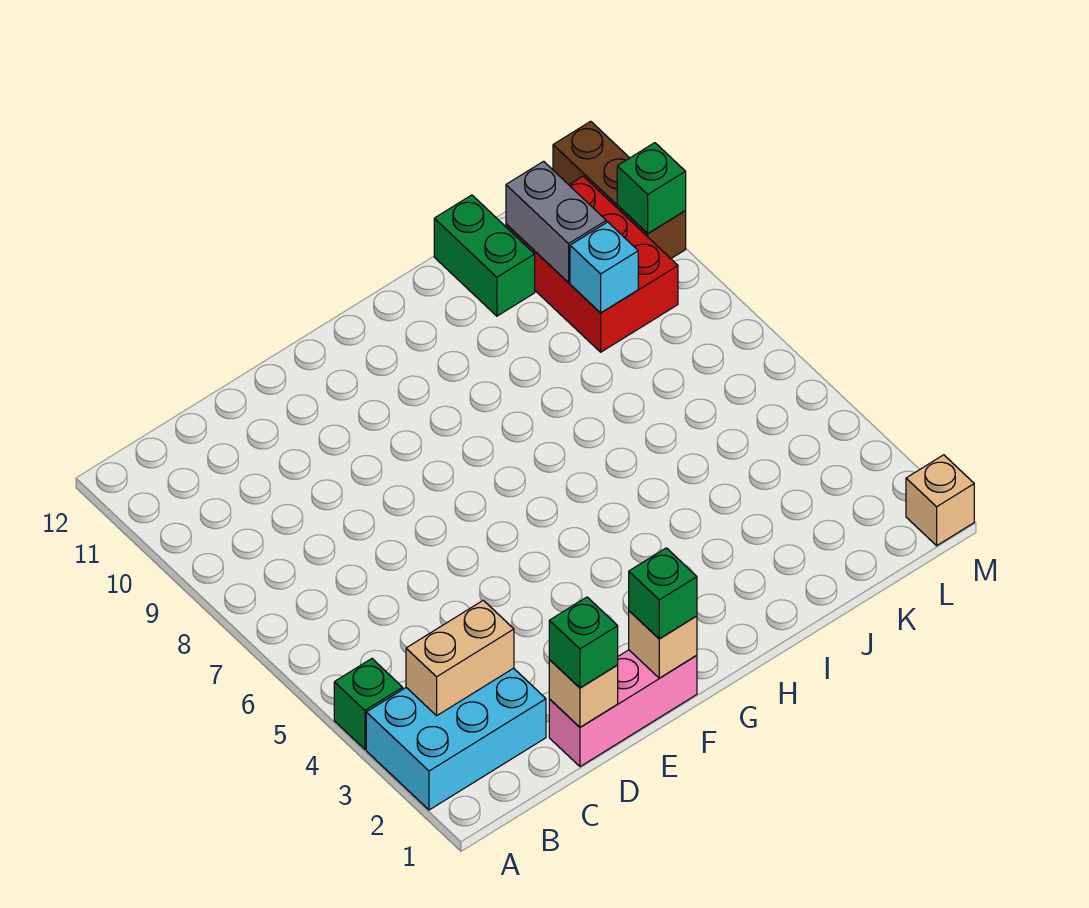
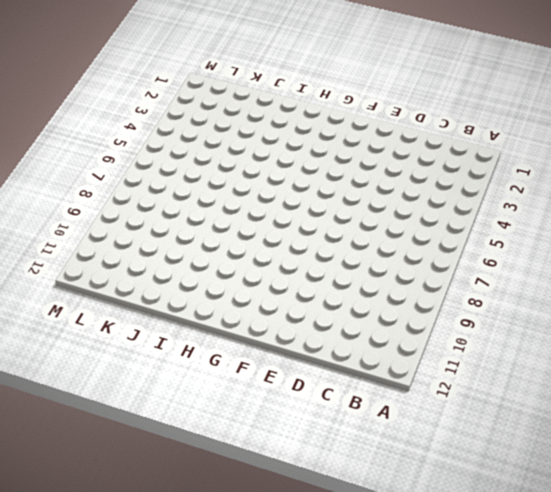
none -> cyan 2x3 brick [366,668,546,810]
none -> green 1x1 brick [334,659,403,749]
none -> pink 1x3 brick [549,650,697,767]

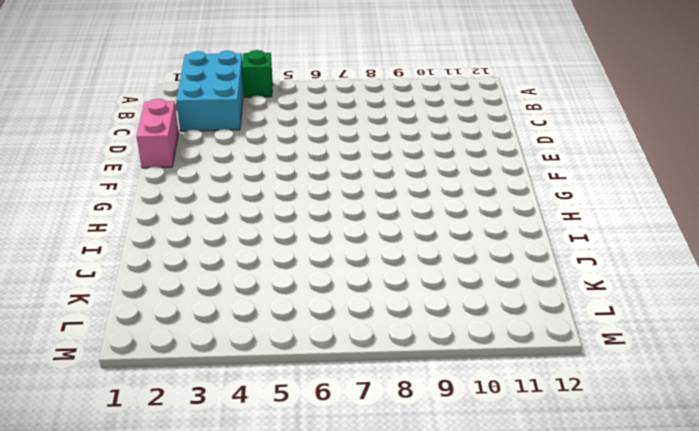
pink 1x2 brick [136,99,179,168] -> pink 1x3 brick [549,650,697,767]
none -> green 1x2 brick [434,195,535,316]
none -> red 2x3 brick [506,176,678,352]
none -> tan 1x1 brick [906,455,974,546]

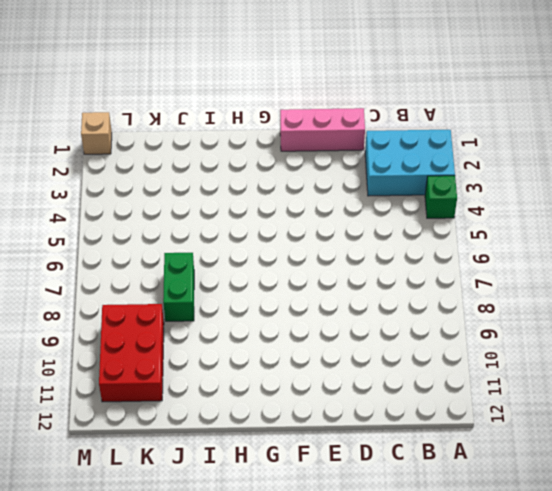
green 1x2 brick [163,253,194,321] -> green 1x2 brick moved to [434,195,535,316]
none -> brown 1x3 brick [553,121,686,258]
none -> tan 1x2 brick [406,600,514,716]
none -> tan 1x1 brick [549,660,618,727]

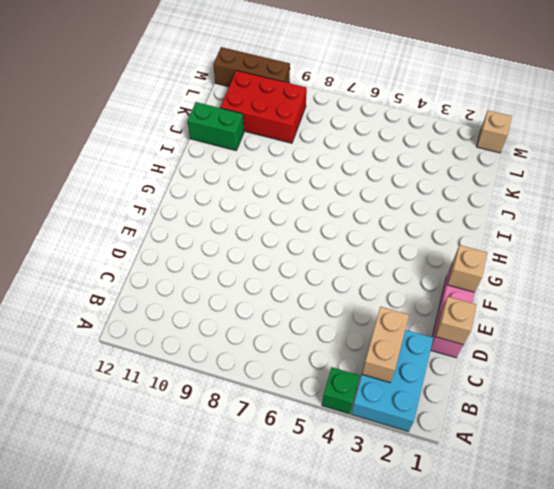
none -> cyan 1x1 brick [570,222,638,313]
none -> grey 1x2 brick [506,161,606,283]
none -> green 1x1 brick [617,143,686,233]

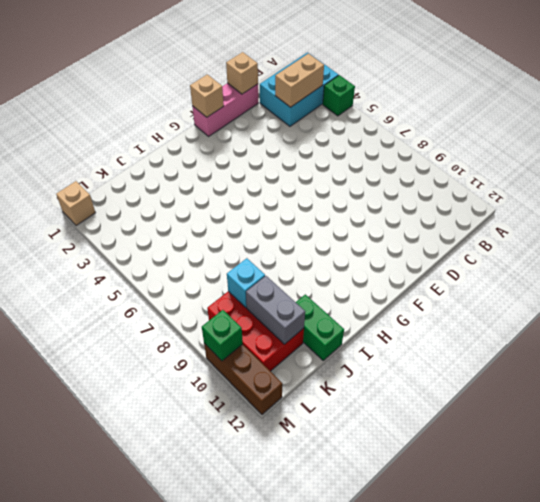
none -> green 1x1 brick [549,597,618,688]
none -> green 1x1 brick [629,548,697,639]

